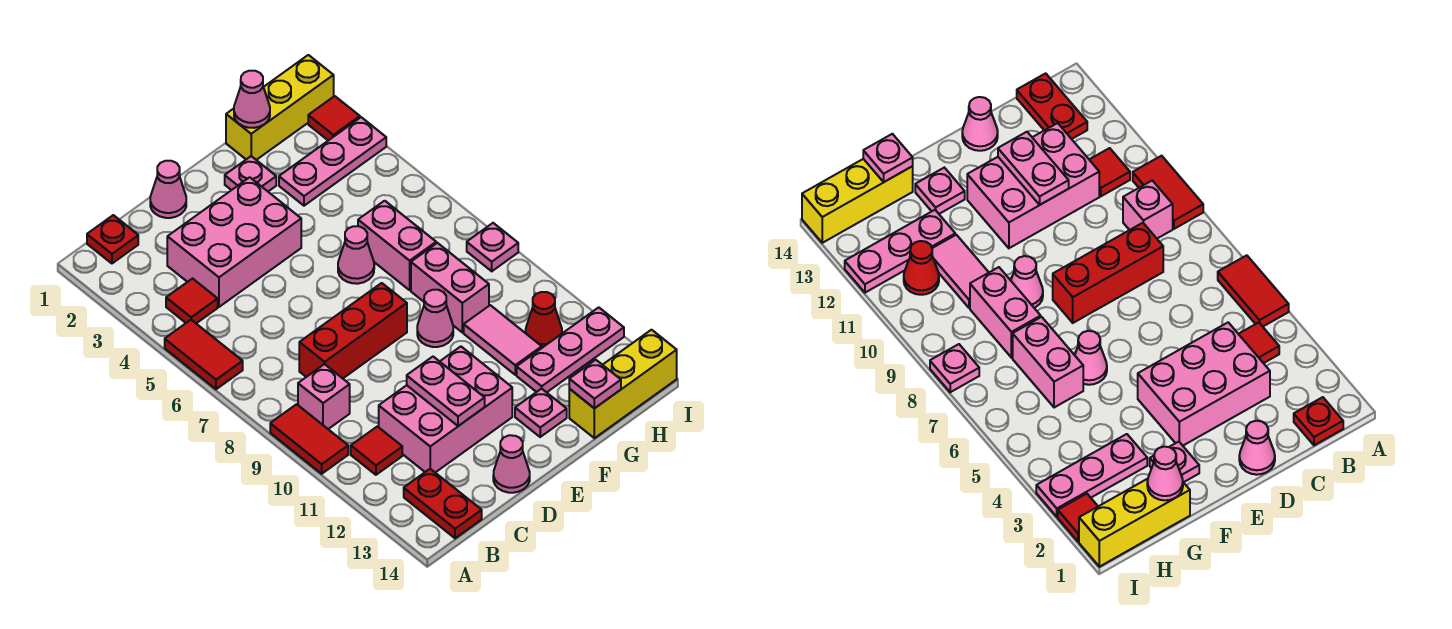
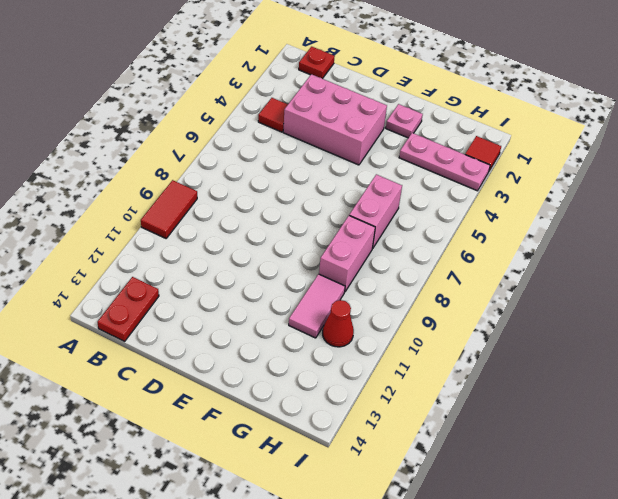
none -> red 1x2 tile [165,320,243,389]
none -> pink 1x1 brick [298,364,350,429]
none -> red 1x1 tile [351,426,402,475]

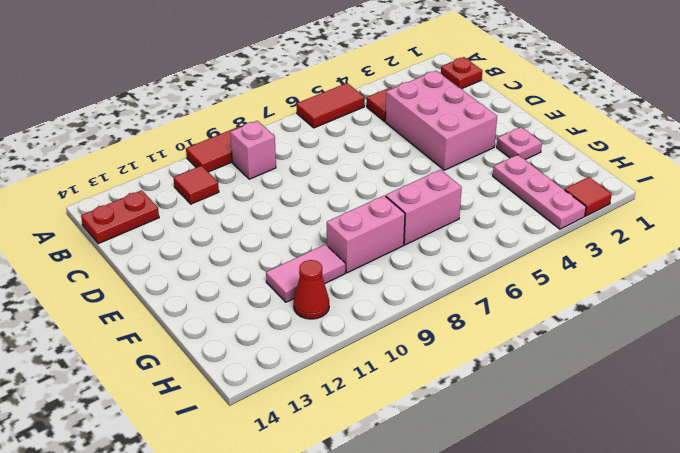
none -> red 1x3 brick [299,283,407,378]
none -> pink 2x3 brick [379,347,512,473]
none -> pink 1x1 cone [150,161,186,218]

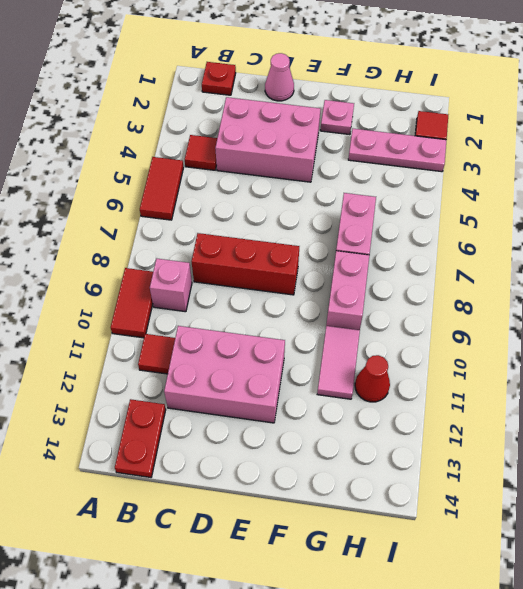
none -> pink 1x1 cone [493,435,530,493]
none -> pink 1x1 cone [338,226,374,284]
none -> pink 1x1 cone [417,290,453,347]

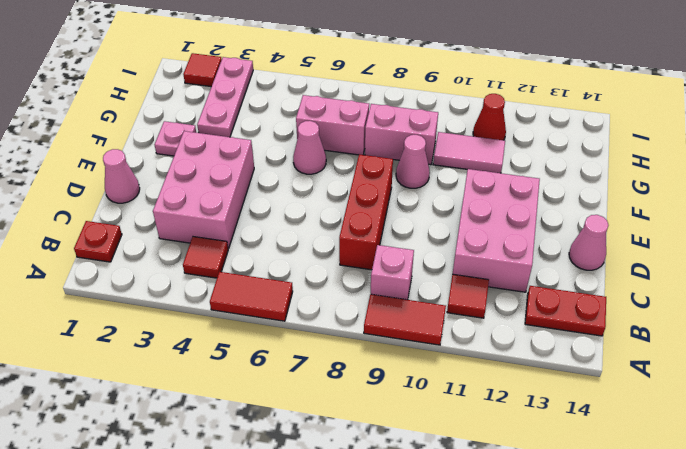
none -> pink 1x1 plate [515,389,567,437]
none -> yellow 1x3 brick [226,55,334,160]
none -> pink 1x3 plate [517,307,624,392]

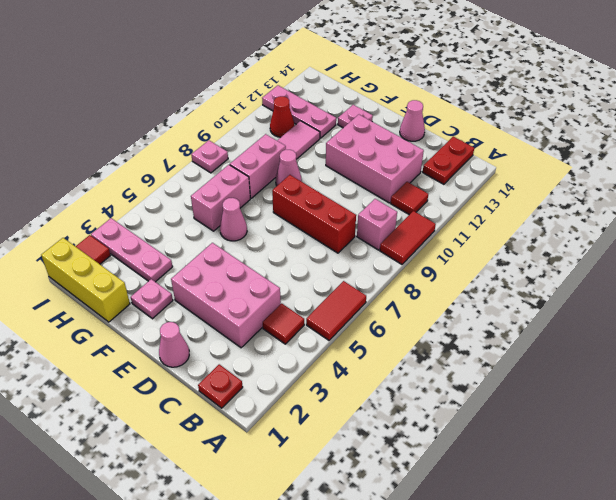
none -> yellow 1x3 brick [569,330,677,438]
none -> pink 1x2 plate [407,357,485,426]
none -> pink 1x1 cone [234,71,270,128]

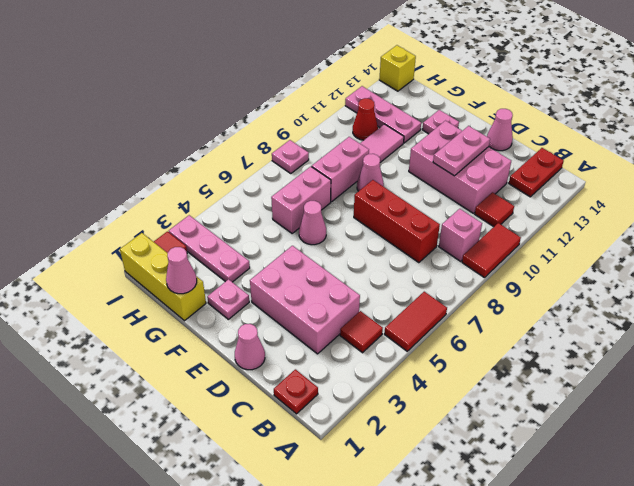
yellow 1x1 brick [379,45,416,91] -> yellow 1x3 brick [569,330,677,438]
none -> pink 1x1 plate [569,360,621,408]

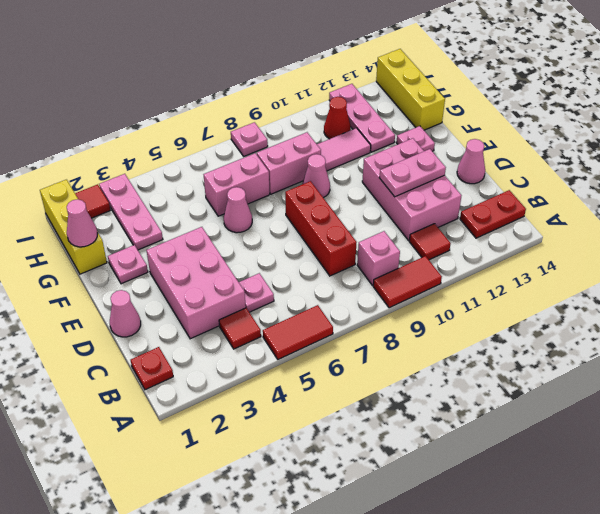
pink 1x1 plate [239,273,274,312] -> pink 1x1 plate moved to [569,360,621,408]

